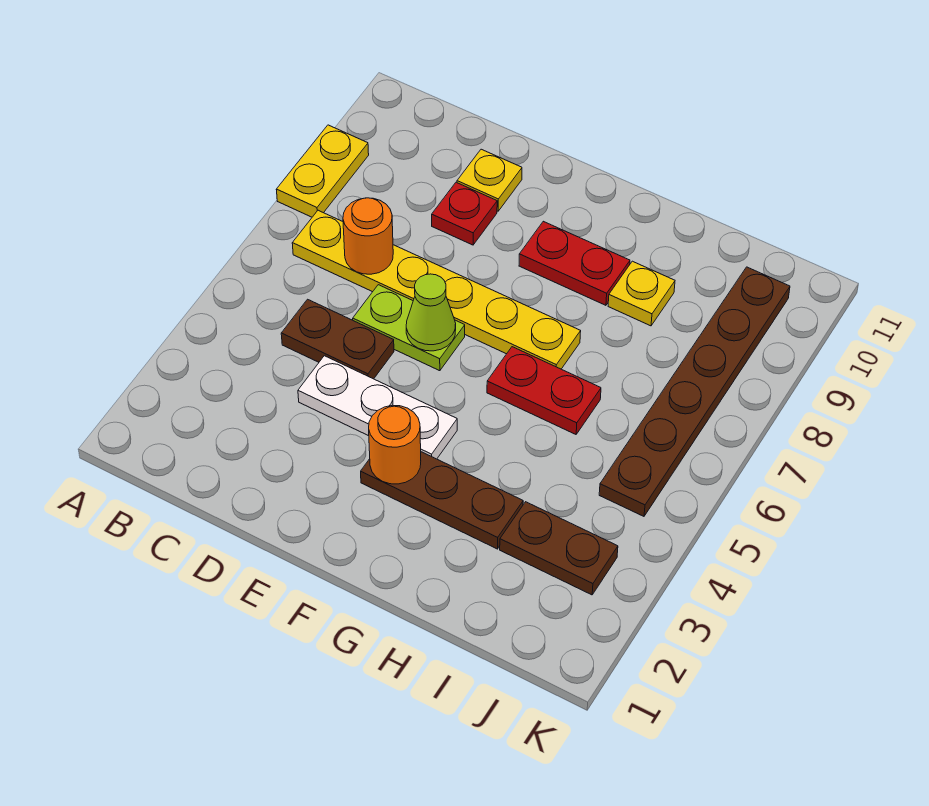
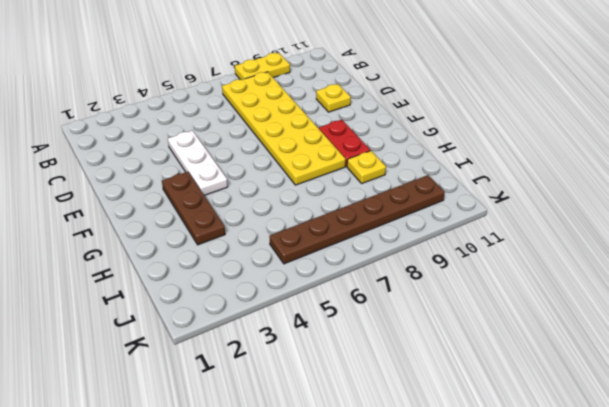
yellow 2x6 plate [222,72,346,185] -> yellow 1x6 plate [292,210,581,369]
none -> brown 1x2 plate [281,299,394,379]
none -> lime 1x2 plate [353,285,465,371]
none -> red 1x1 plate [432,182,497,245]

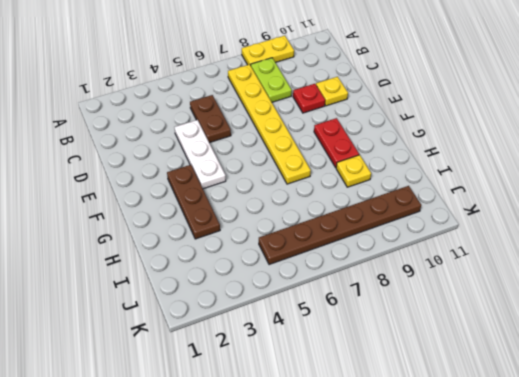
lime 1x2 plate [251,58,292,102] -> lime 1x2 plate moved to [353,285,465,371]
none -> red 1x2 plate [487,347,601,434]
none -> brown 1x2 plate [500,502,618,595]
none -> orange 1x1 round brick [343,198,393,274]

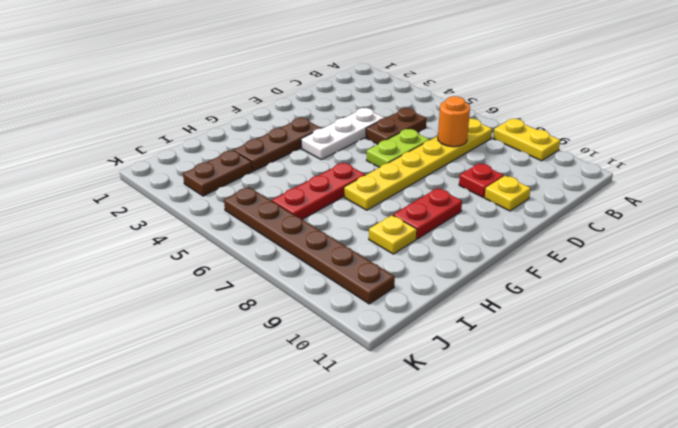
red 1x3 plate [272,163,365,219] -> red 1x2 plate [487,347,601,434]
none -> lime 1x1 cone [406,274,456,351]
none -> orange 1x1 round brick [369,405,421,484]

